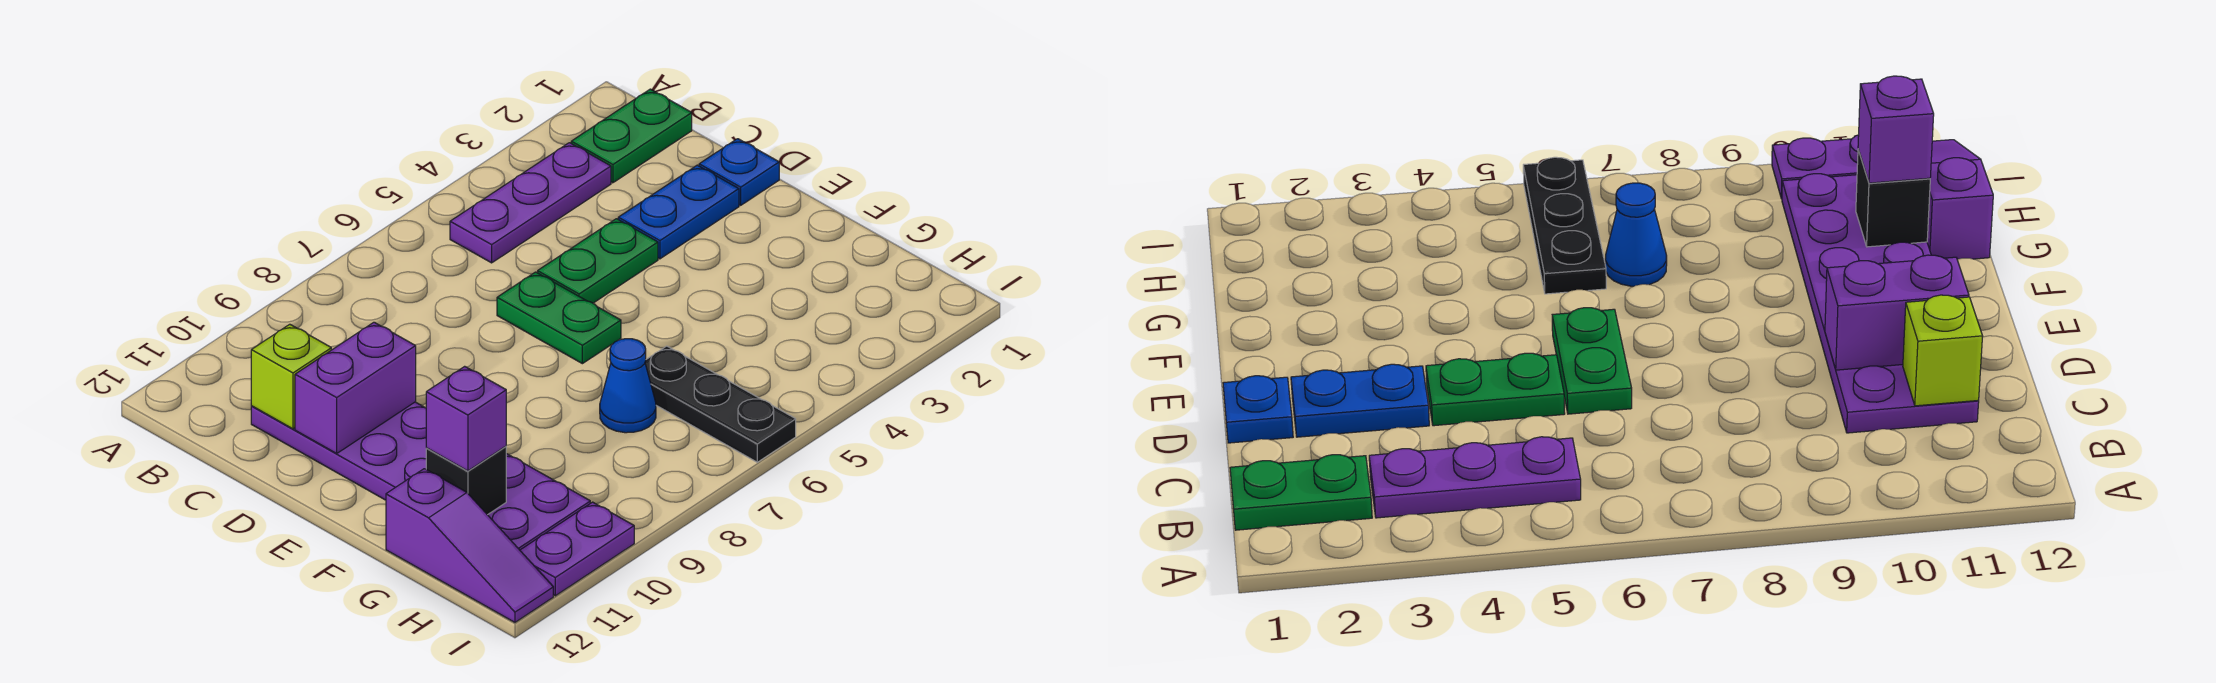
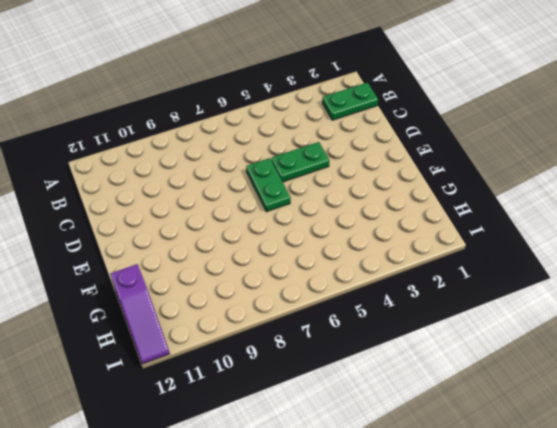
none -> purple 1x3 plate [450,143,611,263]
none -> purple 2x6 plate [251,402,590,550]
none -> blue 1x1 plate [699,139,779,205]

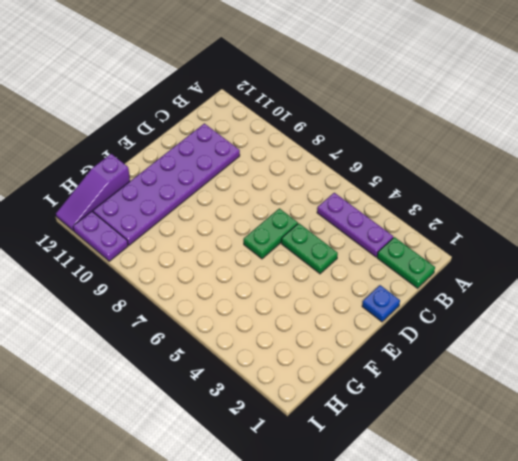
none -> blue 1x2 plate [618,165,739,259]
none -> black 1x3 plate [645,346,796,462]
none -> blue 1x1 cone [600,339,656,433]

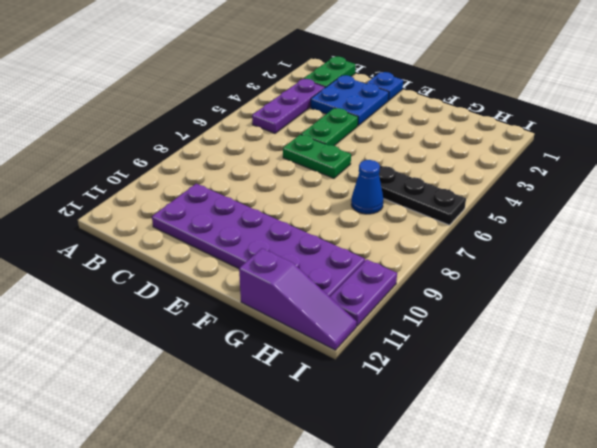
blue 2x2 plate [311,75,389,126] -> blue 1x2 plate [618,165,739,259]
none -> lime 1x1 brick [251,324,331,429]
none -> purple 1x2 brick [295,322,416,453]
none -> black 1x1 brick [426,446,506,515]

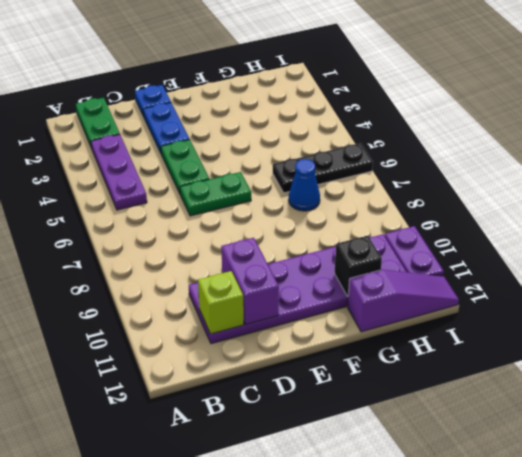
none -> purple 1x1 brick [426,366,506,471]

